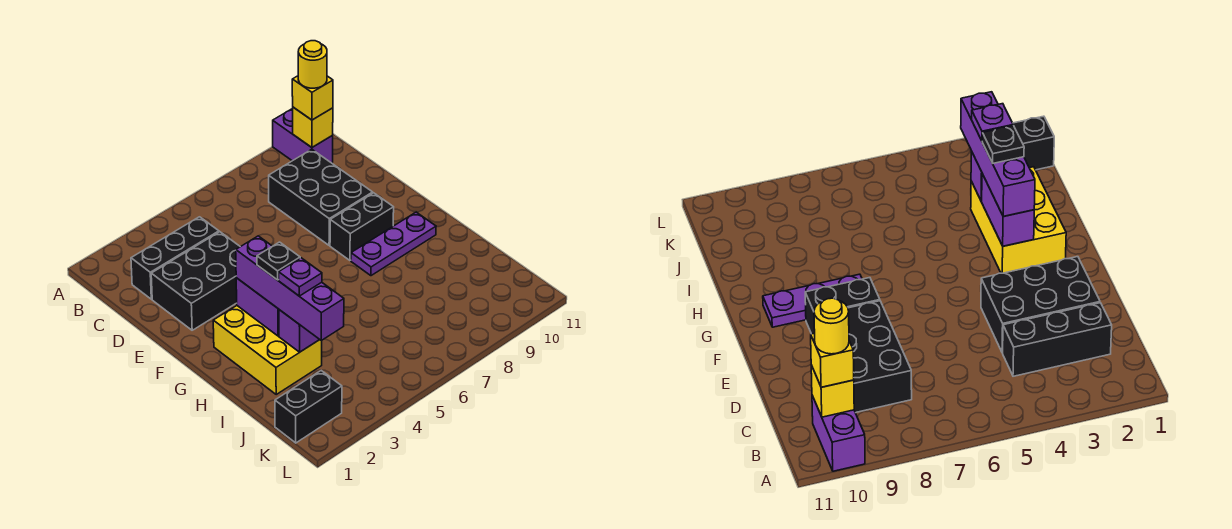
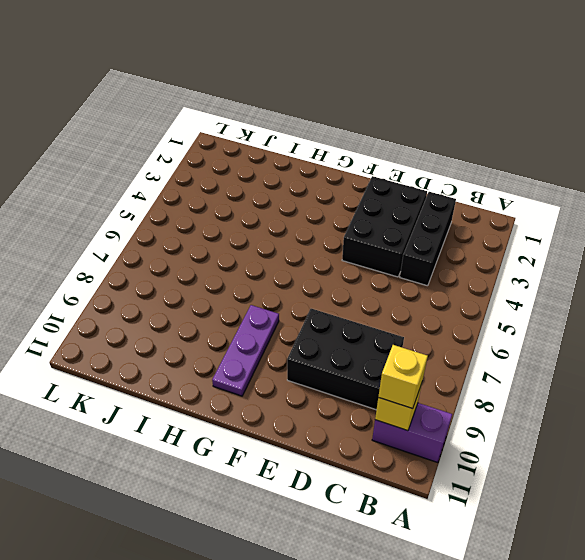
none -> black 1x2 brick [330,193,394,260]
none -> yellow 2x3 brick [213,306,322,394]
none -> black 1x2 brick [275,371,342,443]

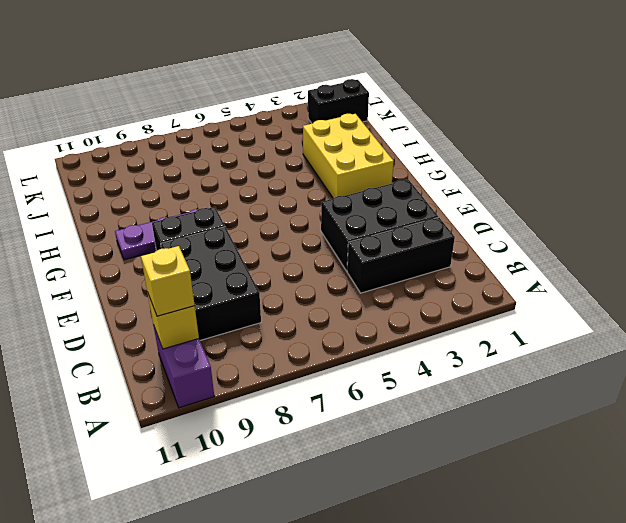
none -> purple 1x2 brick [236,278,279,336]
none -> purple 1x1 brick [279,310,320,352]
none -> purple 1x4 brick [236,236,344,341]

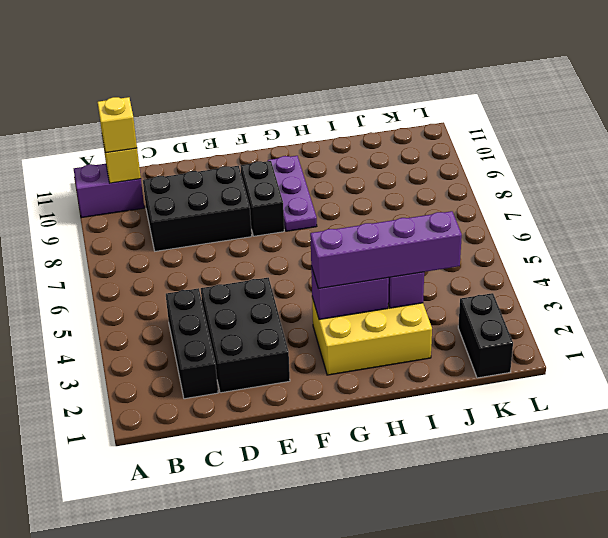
none -> yellow 1x1 round brick [298,41,327,88]
none -> black 1x1 plate [257,242,300,280]
none -> purple 1x1 plate [279,258,322,296]

